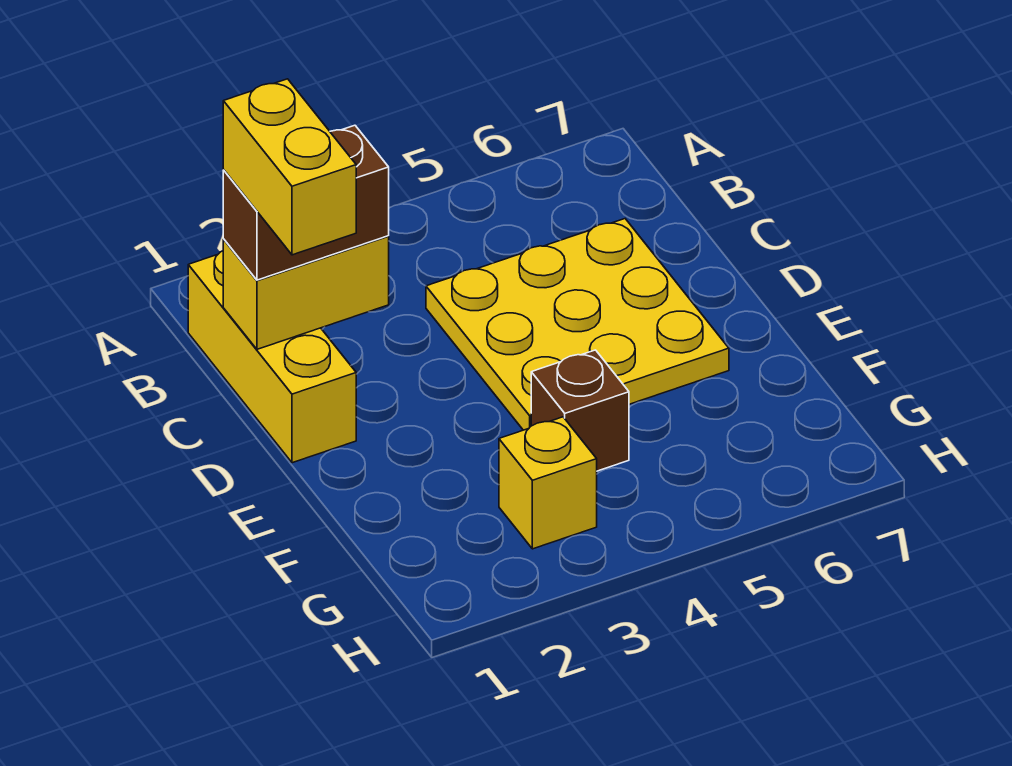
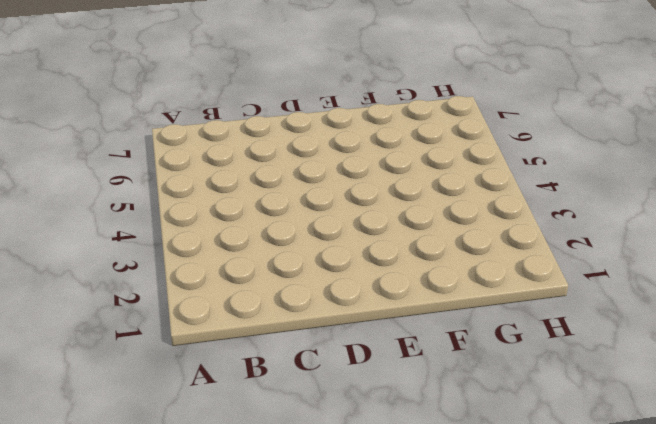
none -> yellow 1x3 brick [188,251,356,463]
none -> yellow 3x3 plate [426,219,729,430]

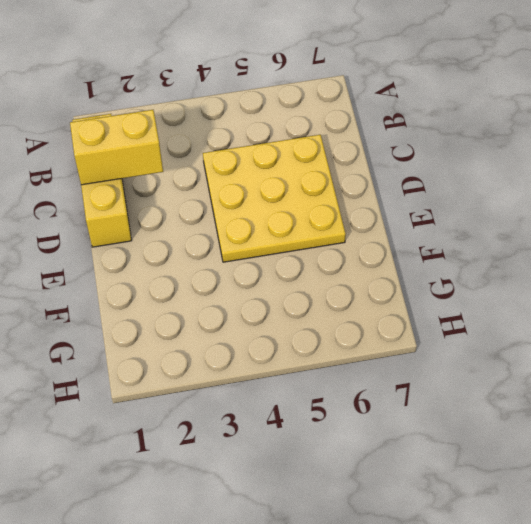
none -> brown 1x1 brick [531,350,629,471]
none -> yellow 1x1 brick [499,417,597,549]

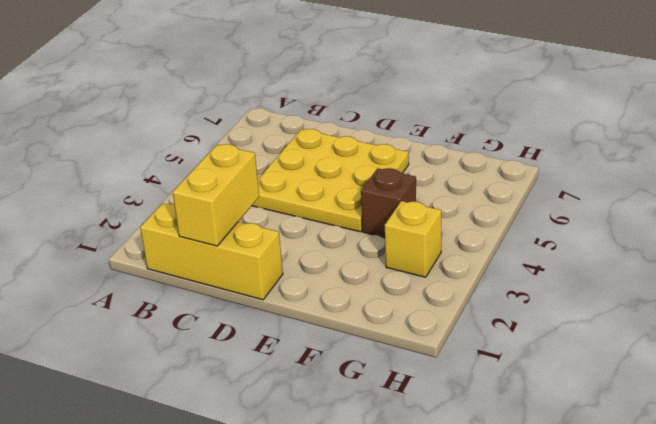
none -> brown 1x2 brick [223,125,389,280]
none -> yellow 1x2 brick [223,79,356,255]

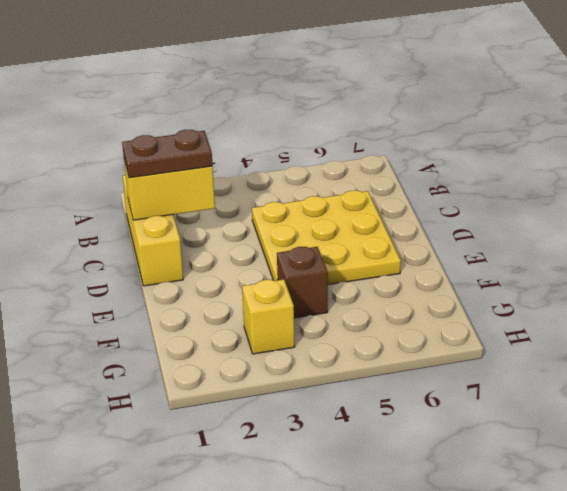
brown 1x2 plate [122,130,213,178] -> brown 1x2 brick [223,125,389,280]
none -> yellow 1x2 brick [223,79,356,255]

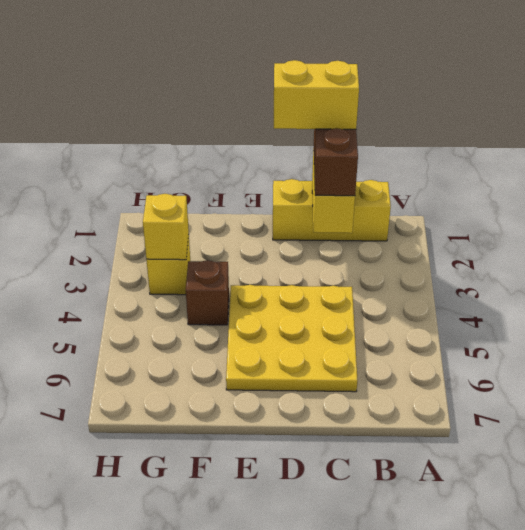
yellow 1x1 brick [143,194,189,260] -> none

